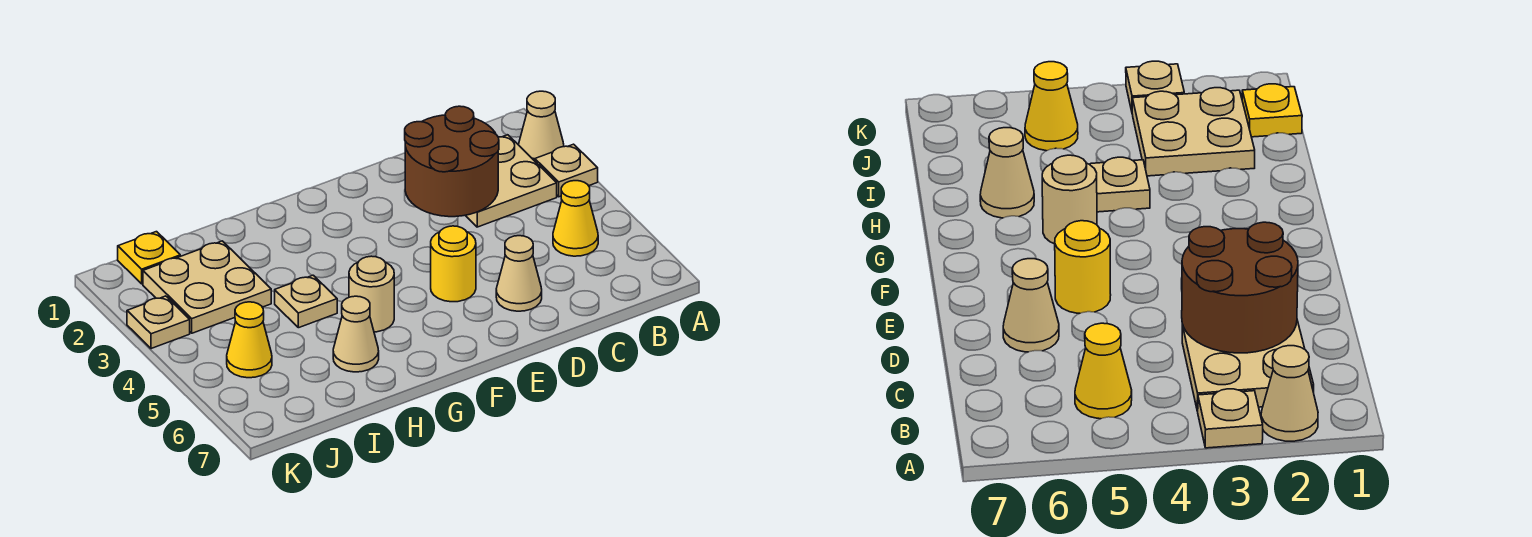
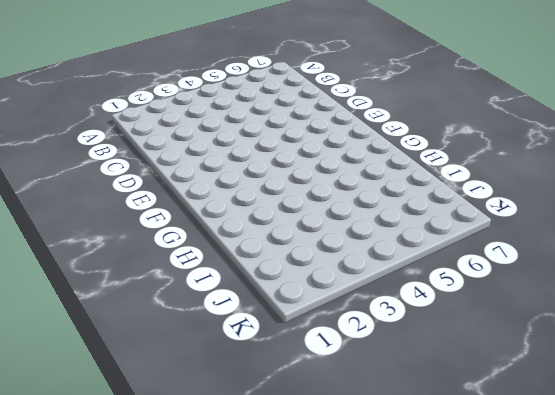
none -> tan 1x1 cone [518,91,564,161]
none -> tan 1x1 plate [535,144,598,197]
none -> tan 2x2 plate [465,135,557,227]

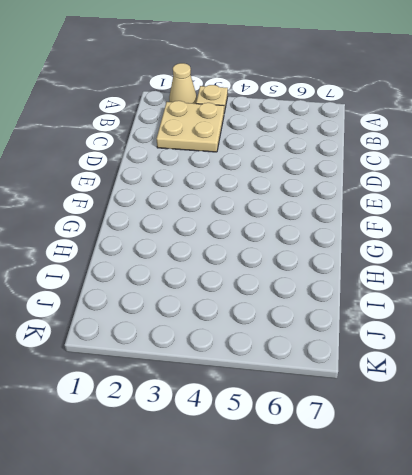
none -> yellow 1x1 cone [553,181,598,256]
none -> tan 1x1 cone [496,236,542,311]
none -> yellow 1x1 round brick [431,226,476,302]

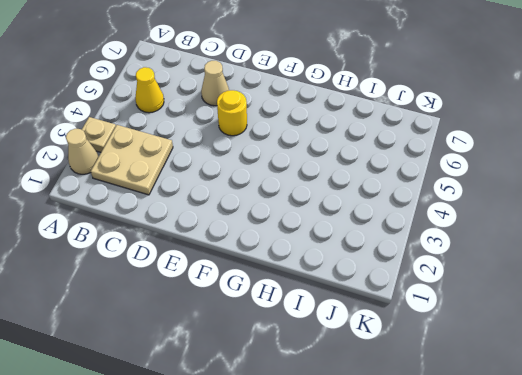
none -> tan 1x1 round brick [349,256,394,332]
none -> tan 1x1 plate [275,275,337,328]
none -> tan 1x1 cone [333,296,379,372]

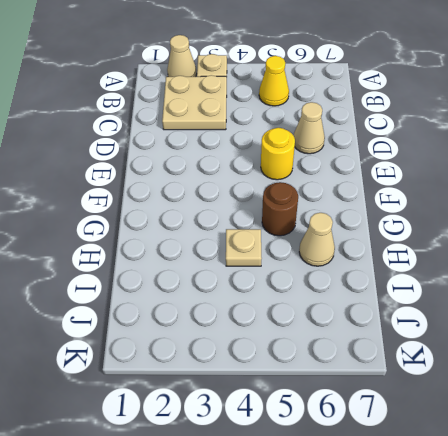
brown 1x1 round brick [262,182,298,236] -> tan 1x1 round brick [349,256,394,332]
none -> tan 2x2 plate [143,241,271,333]
none -> yellow 1x1 plate [118,232,180,284]
none -> yellow 1x1 cone [227,302,272,378]

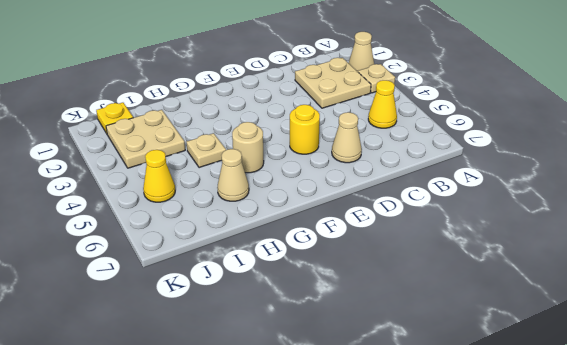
none -> tan 1x1 plate [127,296,190,349]
none -> brown 2x2 round brick [405,106,499,217]

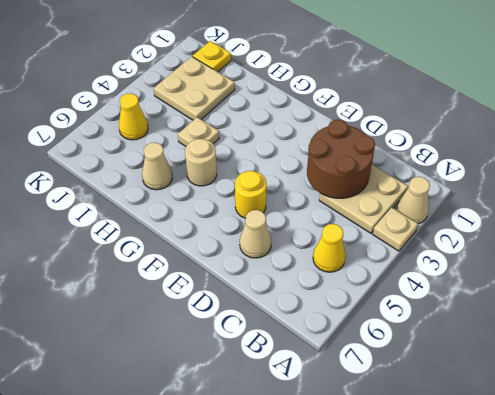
none -> tan 1x1 plate [127,296,190,349]

